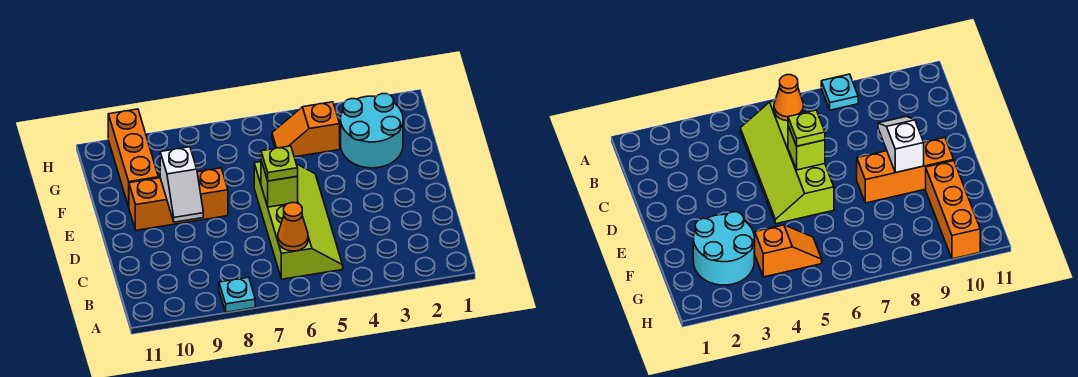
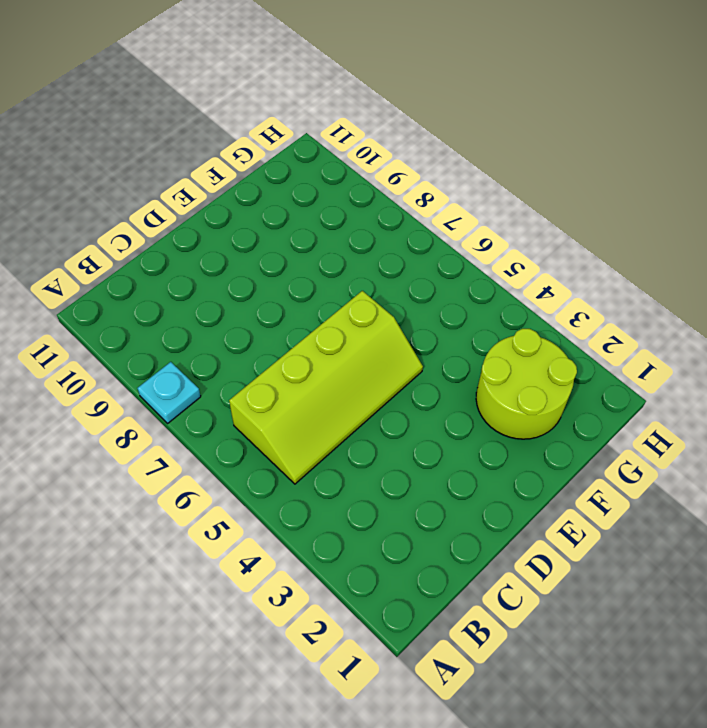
lime 2x2 round brick [476,329,577,439] -> cyan 2x2 round brick [341,94,403,168]
none -> orange 1x3 brick [129,168,228,230]
none -> orange 1x3 brick [108,109,158,207]

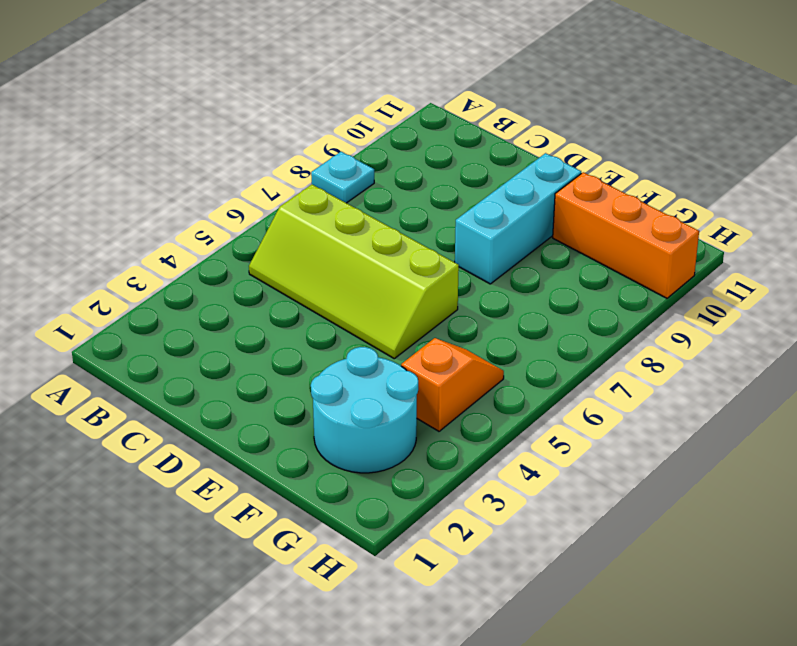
cyan 1x3 brick [455,153,581,284] -> orange 1x3 brick [129,168,228,230]
none -> orange 1x1 cone [278,203,308,251]
none -> lime 1x1 brick [261,161,298,207]

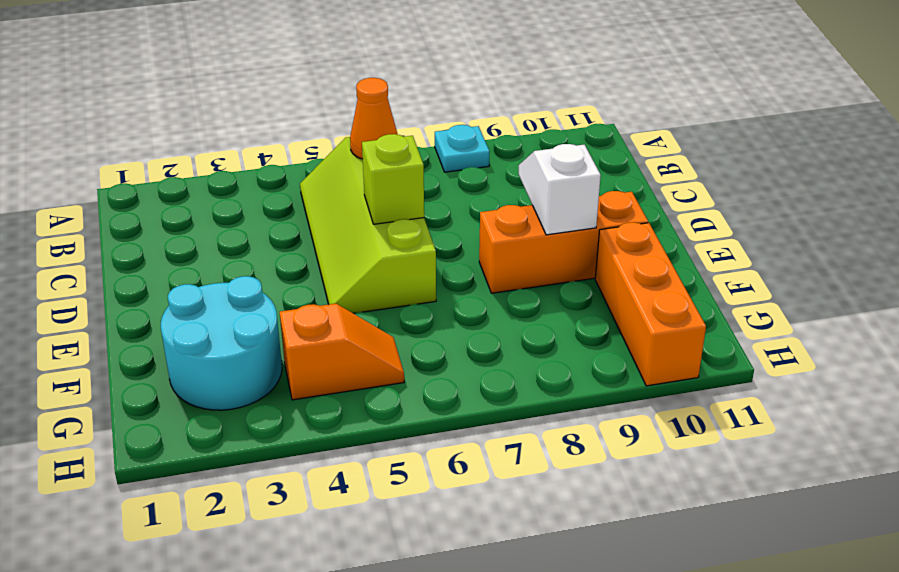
none -> lime 1x1 plate [261,146,298,181]

